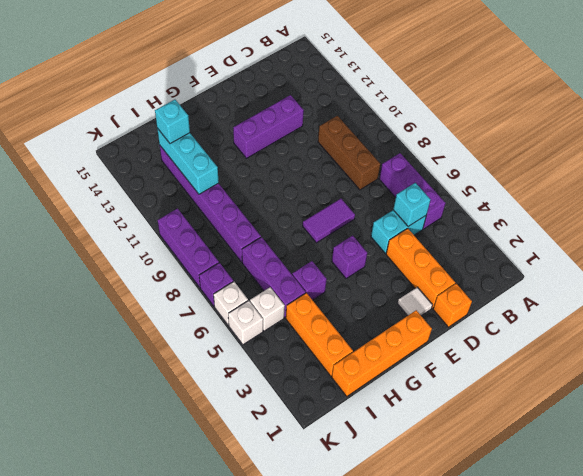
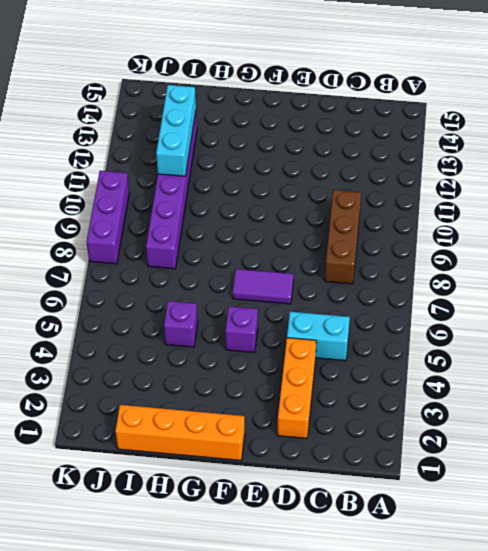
none -> purple 1x3 brick [379,153,446,229]
none -> orange 1x1 brick [433,284,472,327]
none -> purple 1x3 brick [233,95,304,158]

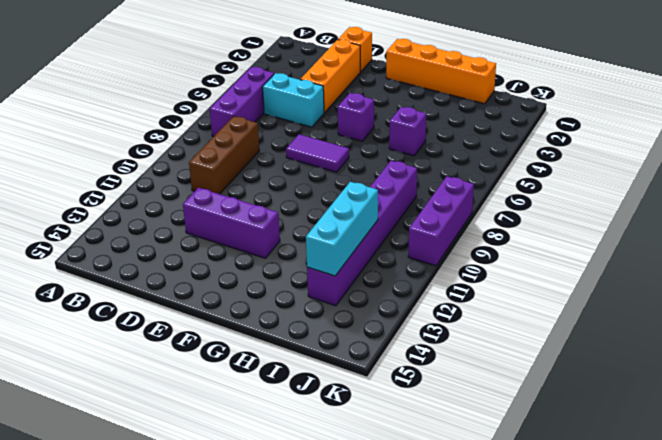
none -> white 1x1 tile [398,287,432,316]
none -> orange 1x3 brick [286,293,353,376]
none -> purple 1x3 brick [242,237,306,318]

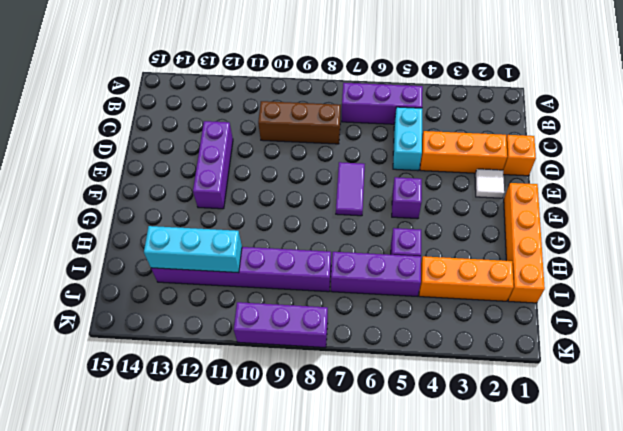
none -> white 1x1 brick [250,287,285,331]
none -> white 1x1 brick [228,301,263,345]
none -> white 1x1 brick [214,281,248,325]

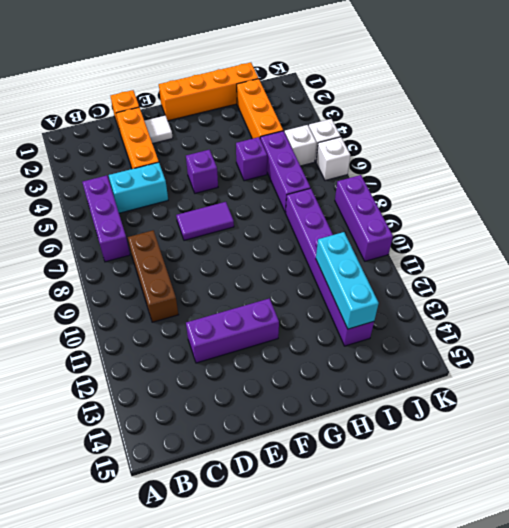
none -> purple 1x1 brick [199,263,233,306]
none -> cyan 1x1 brick [393,183,430,226]
none -> cyan 1x1 brick [155,100,190,144]

